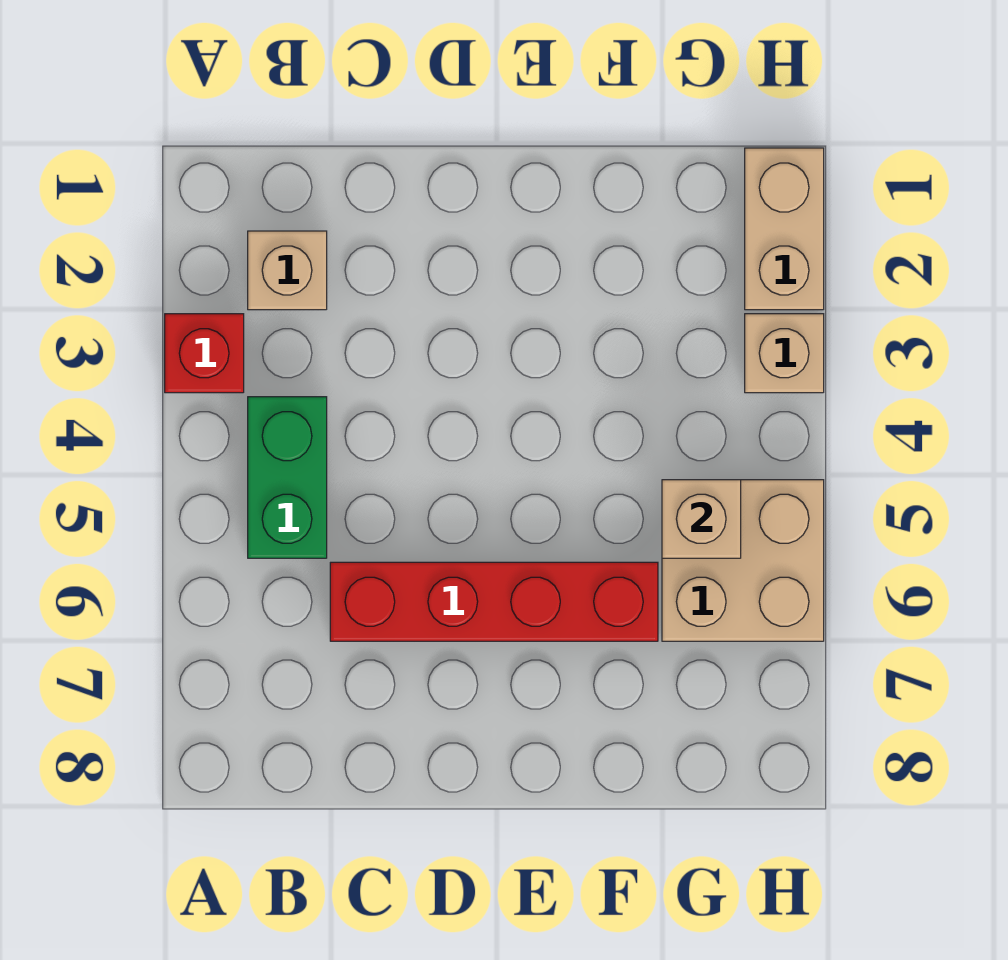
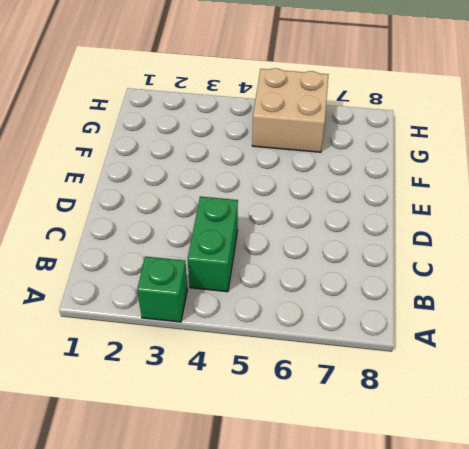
green 1x1 brick [137,256,187,322] -> red 1x1 brick [165,314,244,393]
green 1x2 brick [188,196,238,292] -> green 1x2 brick turned to [248,397,327,558]
none -> tan 1x1 brick [248,231,327,310]
none -> red 1x4 brick [330,562,658,641]

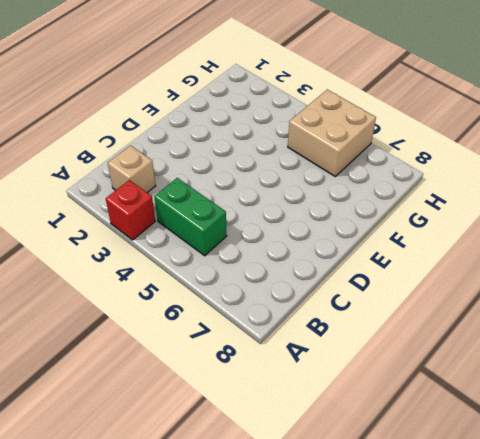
none -> red 1x4 brick [330,562,658,641]
none -> tan 1x2 brick [745,148,824,310]

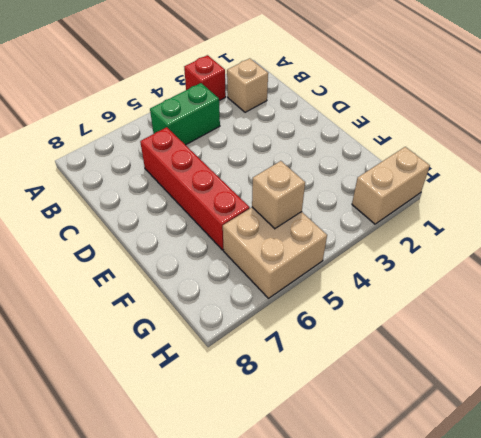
none -> tan 1x1 brick [745,314,824,393]

